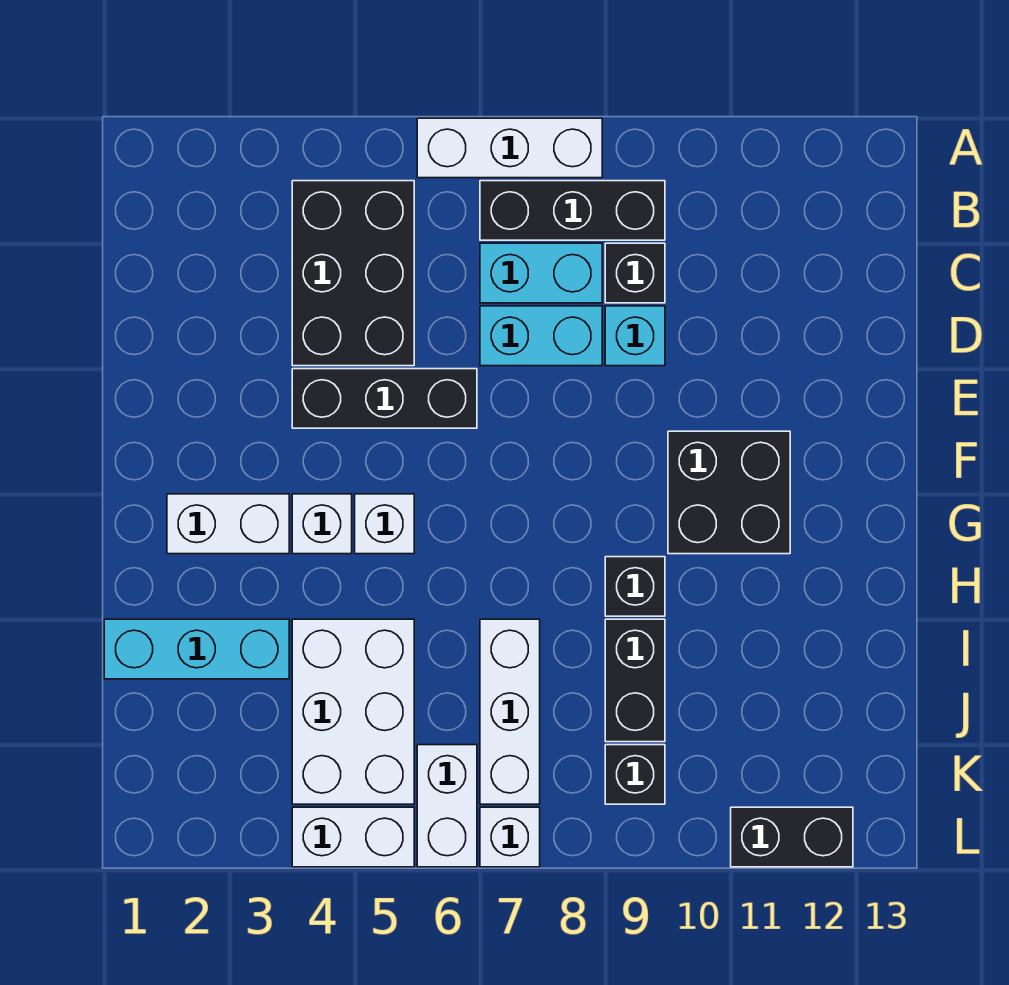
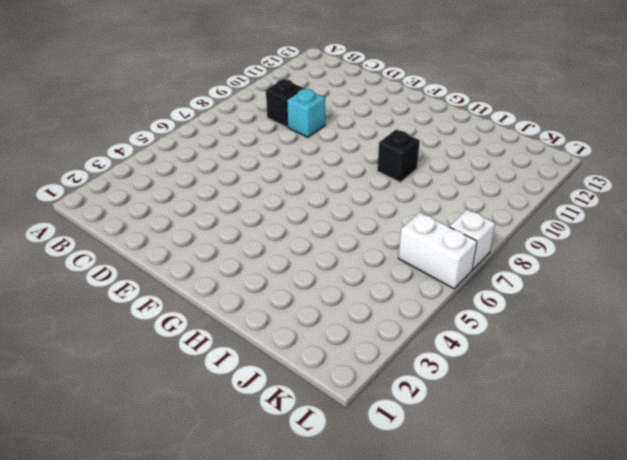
none -> white 1x3 brick [417,118,602,178]
none -> black 2x3 brick [292,181,414,366]
none -> black 1x3 brick [480,181,665,240]

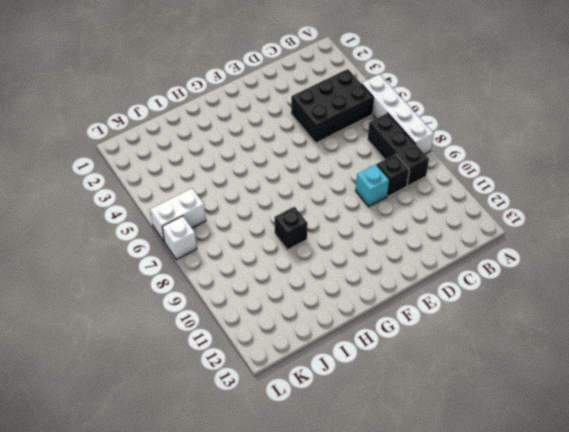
white 1x4 brick [362,74,434,154] -> white 1x3 brick [417,118,602,178]
none -> cyan 1x2 brick [480,243,602,303]
none -> cyan 1x2 brick [480,306,602,366]
none -> black 1x3 brick [292,369,477,428]

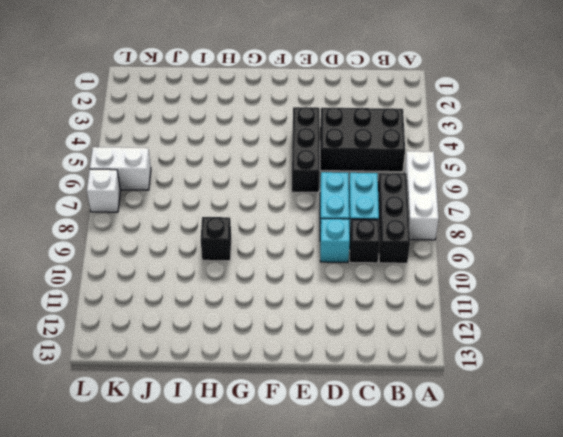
none -> black 2x2 brick [668,431,790,554]
none -> white 1x2 brick [167,494,289,554]
none -> white 1x1 brick [292,494,352,554]

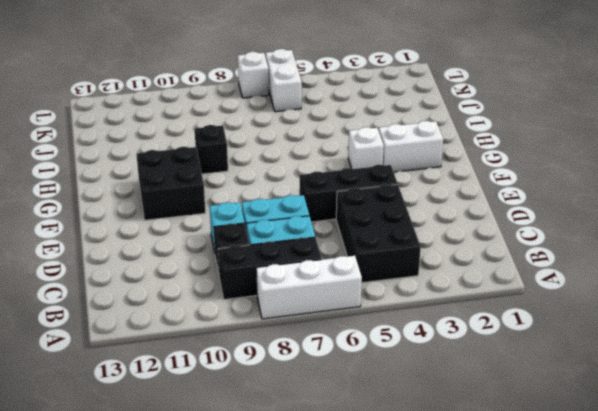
none -> white 1x1 brick [355,494,414,554]
none -> cyan 1x3 brick [104,619,289,679]
none -> white 2x3 brick [292,619,414,804]

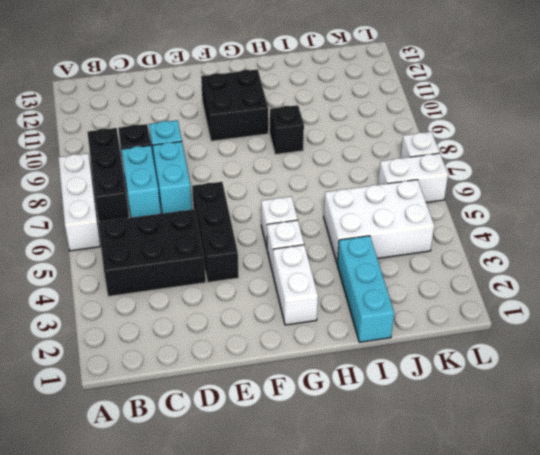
none -> white 1x3 brick [480,619,540,804]
none -> black 1x2 brick [605,619,665,742]
none -> black 1x1 brick [605,745,665,804]

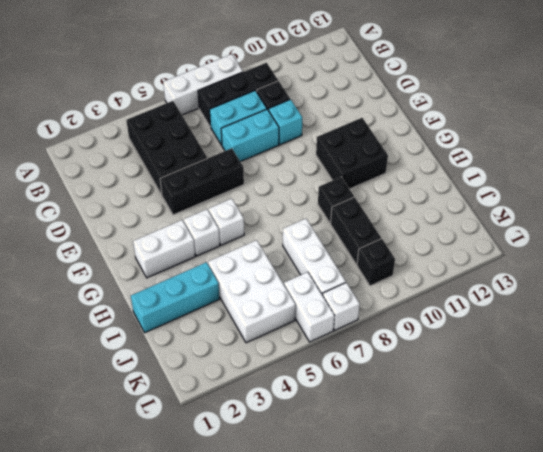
none -> white 1x2 brick [292,807,414,867]
none -> black 1x2 brick [731,807,853,867]

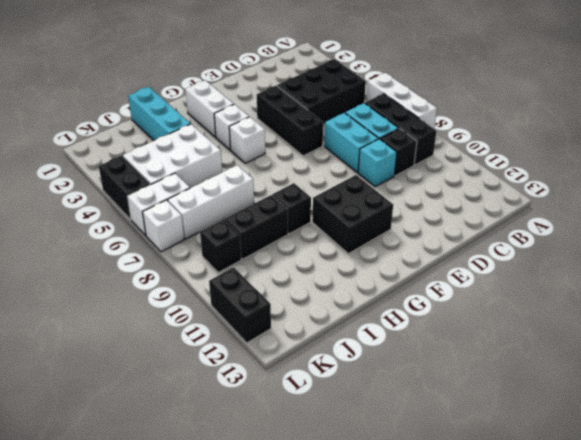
black 1x2 brick [99,156,150,220] -> white 1x2 brick [292,807,414,867]

